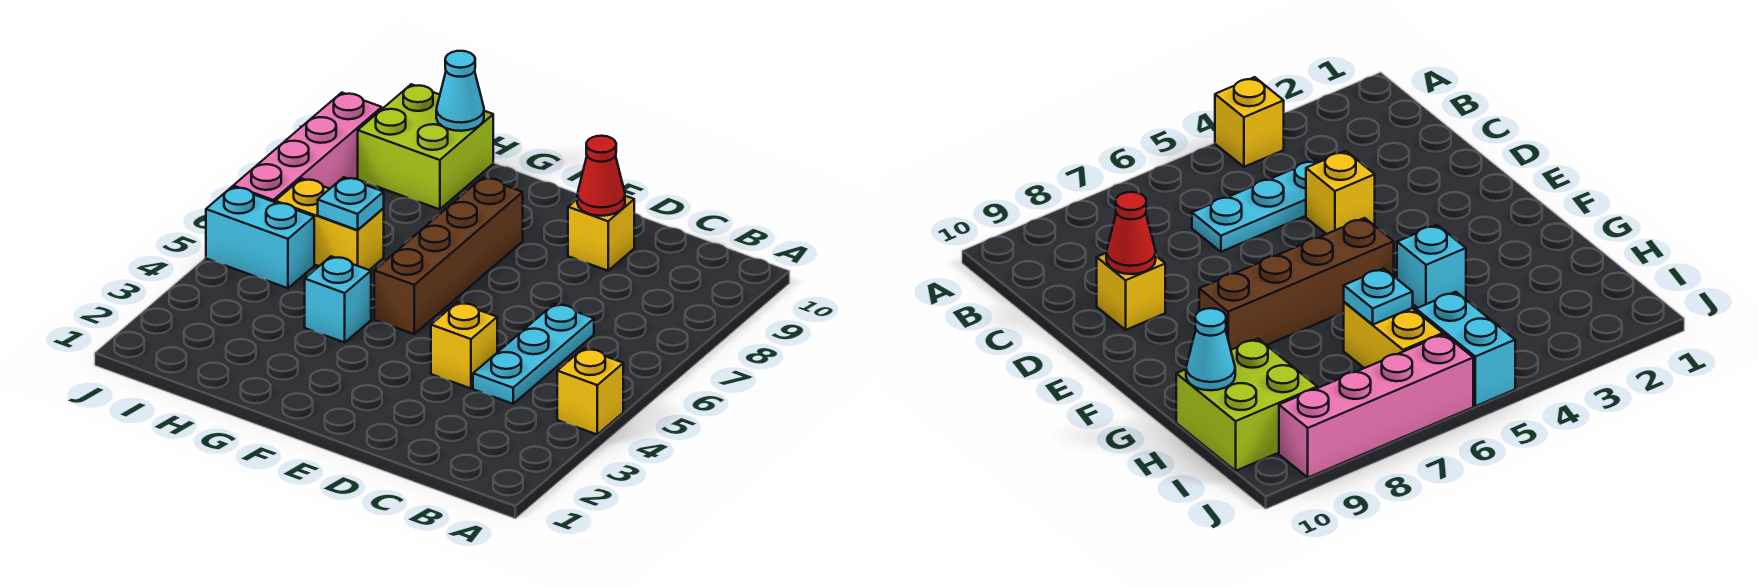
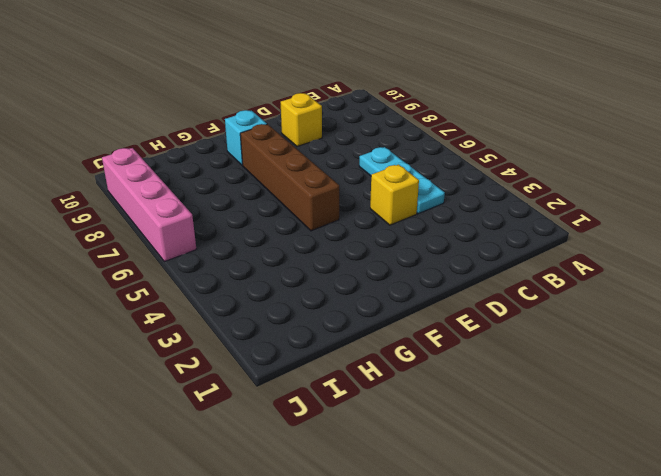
cyan 1x1 brick [225,110,267,165] -> cyan 1x1 brick moved to [305,256,371,342]
none -> yellow 1x1 brick [557,348,623,434]
none -> yellow 1x2 brick [275,179,384,270]
none -> lime 2x2 brick [358,84,493,209]

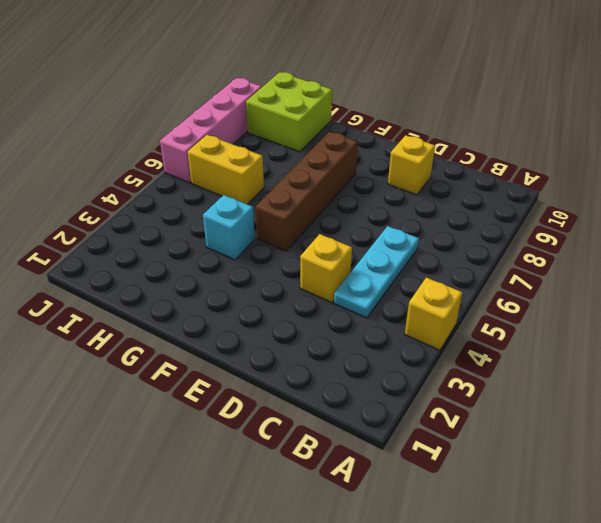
none -> cyan 1x2 brick [206,187,314,288]
none -> red 1x1 cone [577,136,625,216]
none -> cyan 1x1 plate [318,177,384,230]

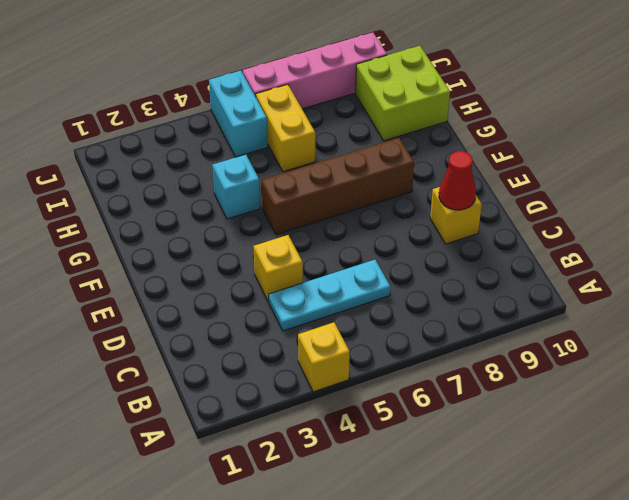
none -> cyan 1x1 plate [318,177,384,230]
none -> cyan 1x1 cone [436,51,484,131]

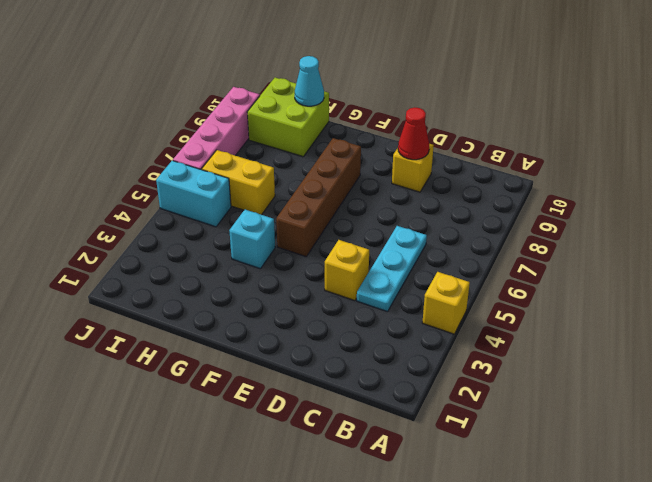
none -> cyan 1x1 plate [318,177,384,230]

